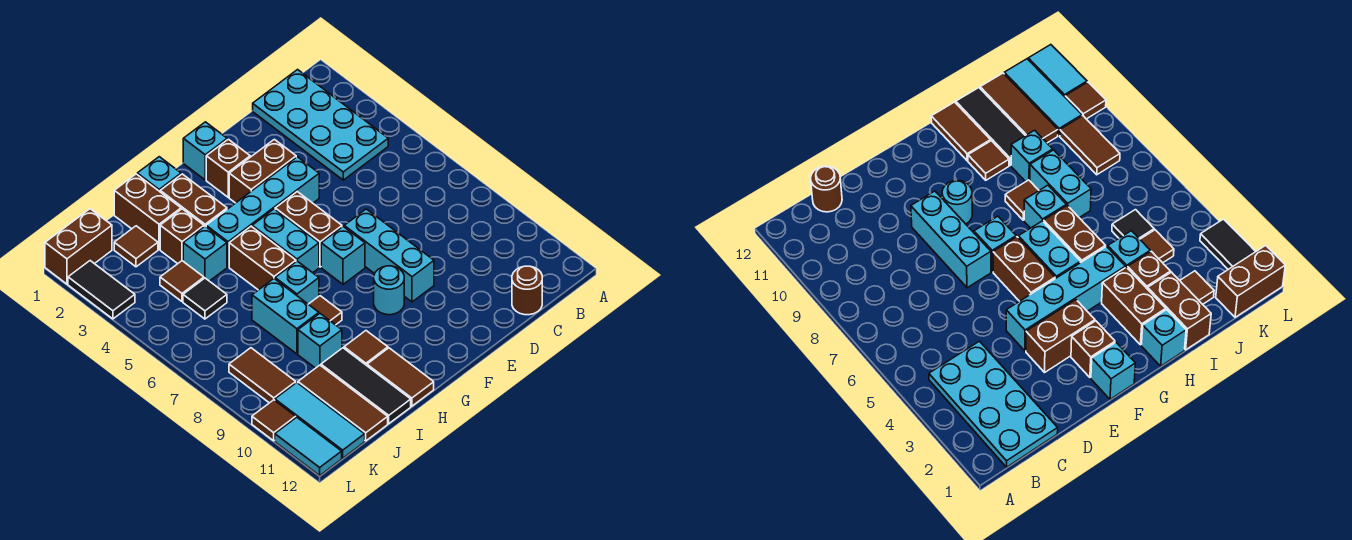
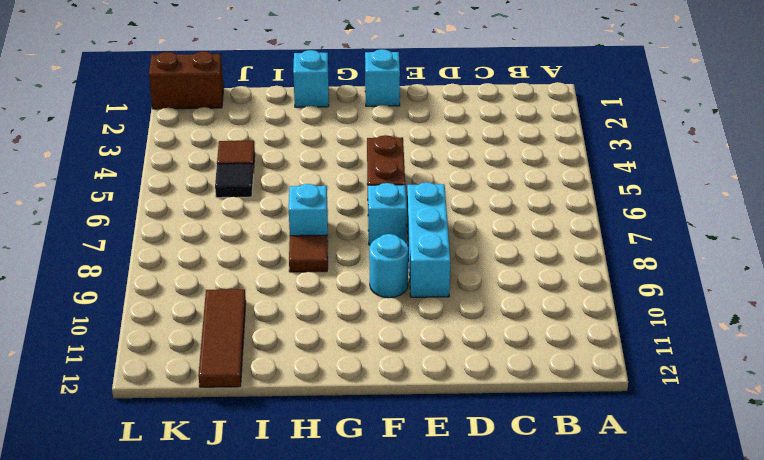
none -> cyan 2x4 plate [253,70,388,180]
none -> brown 1x1 round brick [512,266,542,315]
none -> brown 1x2 brick [229,139,296,203]
none -> cyan 1x4 brick [206,157,319,267]

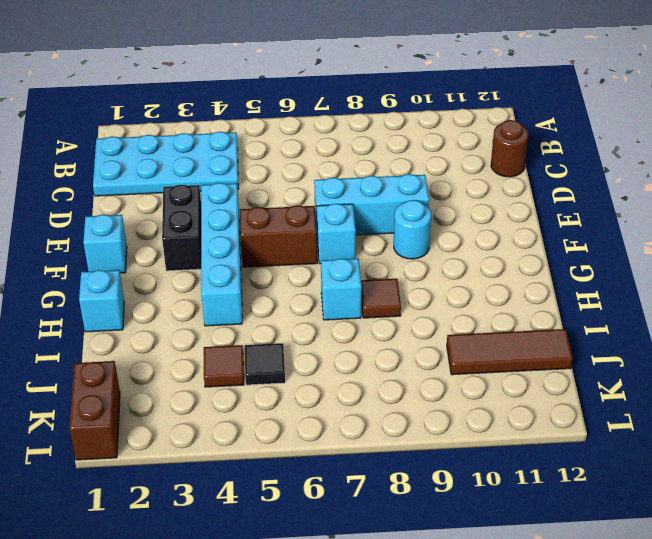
black 1x2 brick [162,185,201,271] -> brown 1x2 brick [229,139,296,203]
none -> brown 1x1 brick [206,139,250,197]
none -> cyan 1x2 brick [252,209,319,273]
none -> brown 1x2 brick [160,174,227,227]
none -> brown 1x2 brick [229,226,296,290]

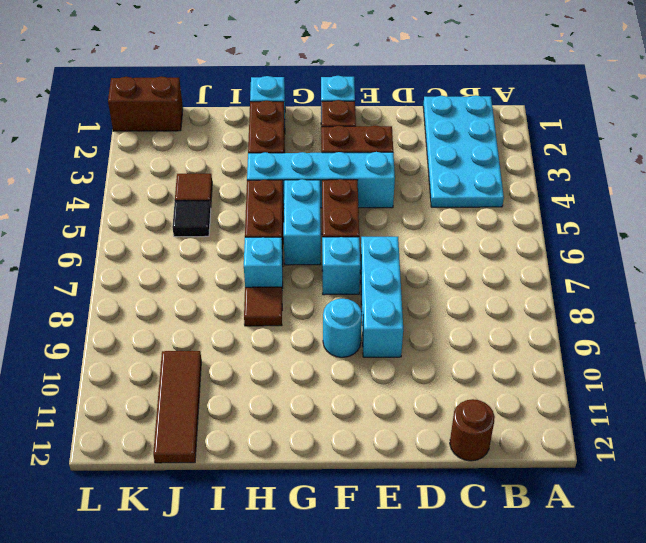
none -> brown 1x1 tile [344,331,388,365]
none -> brown 1x2 tile [367,348,434,406]
none -> brown 1x2 brick [114,174,181,249]
none -> brown 1x1 brick [160,209,204,264]

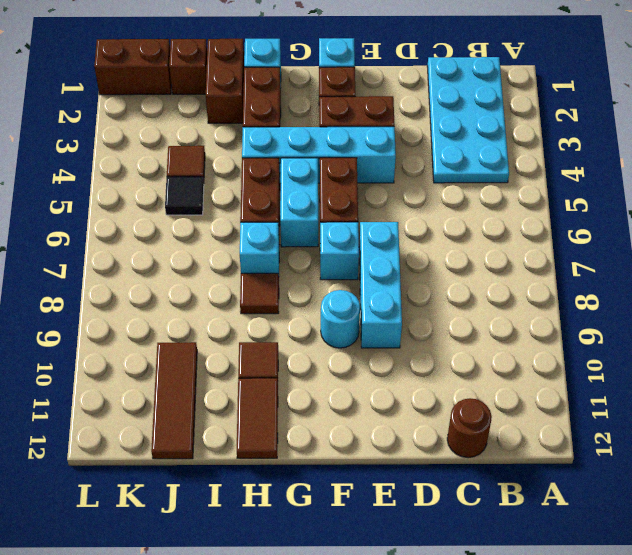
brown 1x1 brick [169,39,207,94] -> brown 1x1 brick moved to [160,209,204,264]
none -> cyan 1x1 brick [183,226,227,281]
none -> cyan 1x2 brick [252,279,319,354]
none -> cyan 1x1 brick [298,314,342,368]
none -> black 1x3 tile [321,348,411,423]

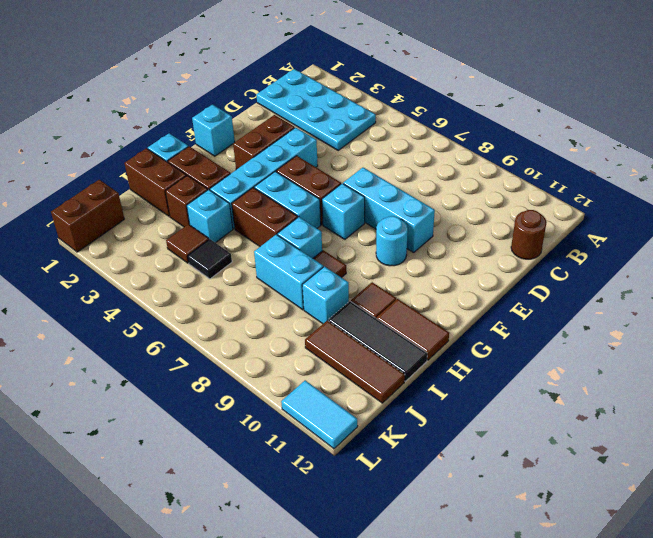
none -> brown 1x1 brick [206,139,250,197]
none -> brown 1x1 tile [114,226,158,267]
none -> brown 1x2 tile [229,348,296,403]
none -> cyan 1x3 tile [275,383,365,458]

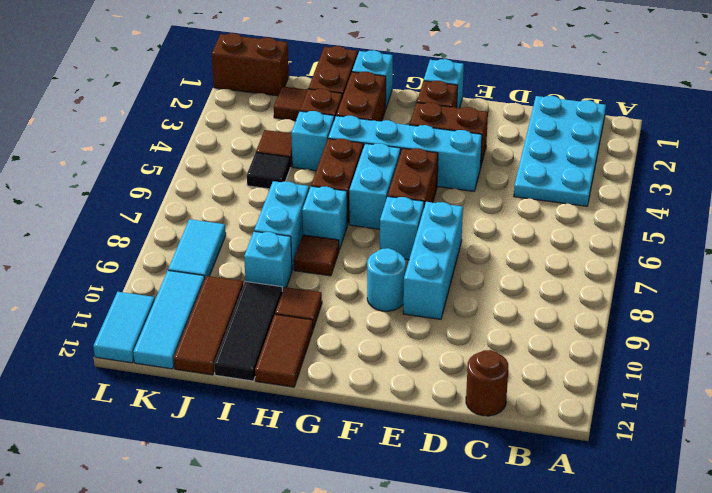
cyan 1x2 tile [168,219,226,278] -> brown 1x2 tile [229,348,296,403]
none -> black 1x2 tile [68,261,135,319]
none -> brown 1x1 tile [252,400,296,441]

